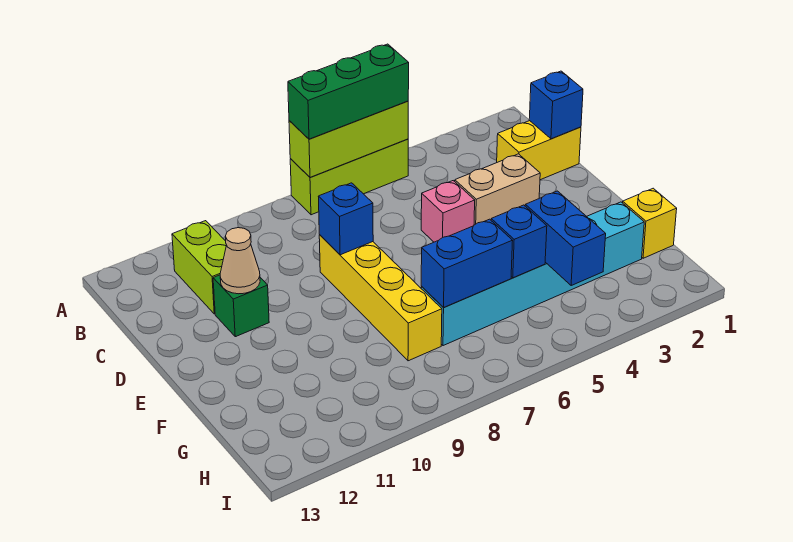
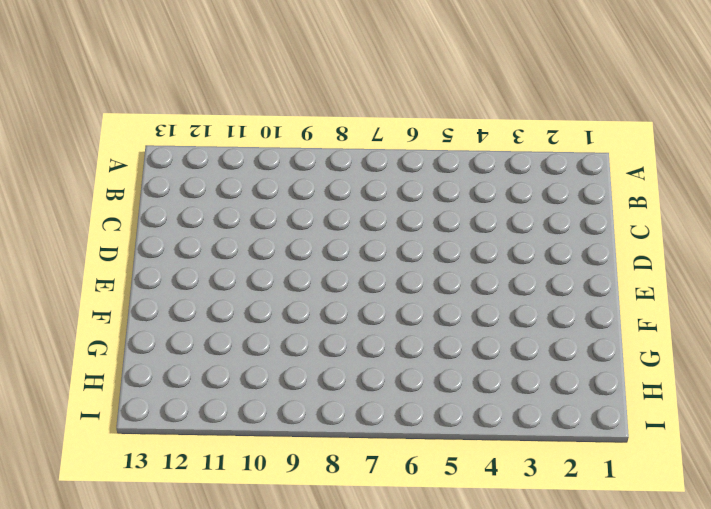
none -> lime 1x3 brick [290,139,408,215]
none -> lime 1x2 brick [172,221,226,314]
none -> yellow 1x2 brick [497,121,581,180]

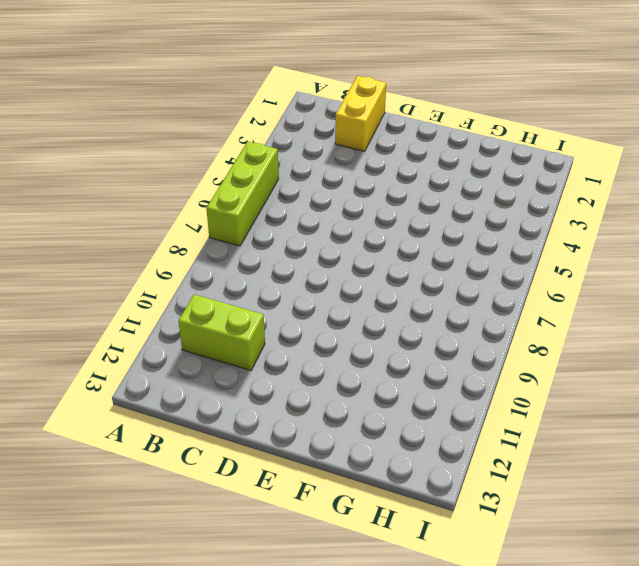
none -> tan 1x2 brick [455,154,540,225]
none -> pink 1x1 brick [421,181,475,242]
none -> yellow 1x4 brick [319,235,442,361]

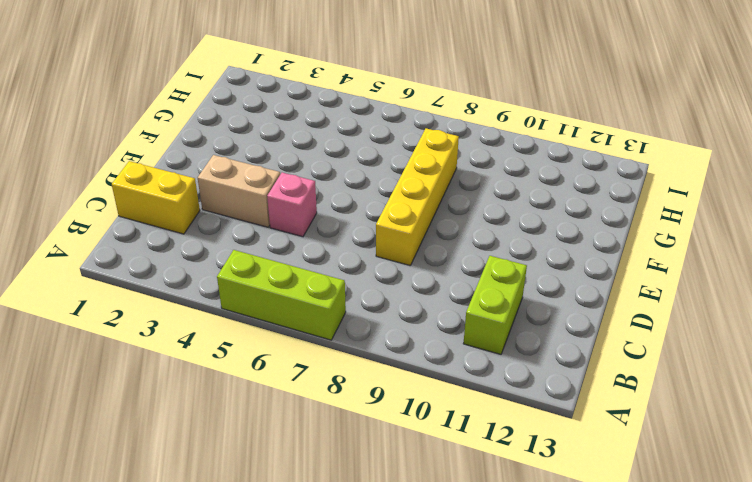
none -> green 1x1 brick [213,275,269,337]
none -> yellow 1x1 brick [623,188,677,258]
none -> cyan 1x6 brick [421,202,644,346]

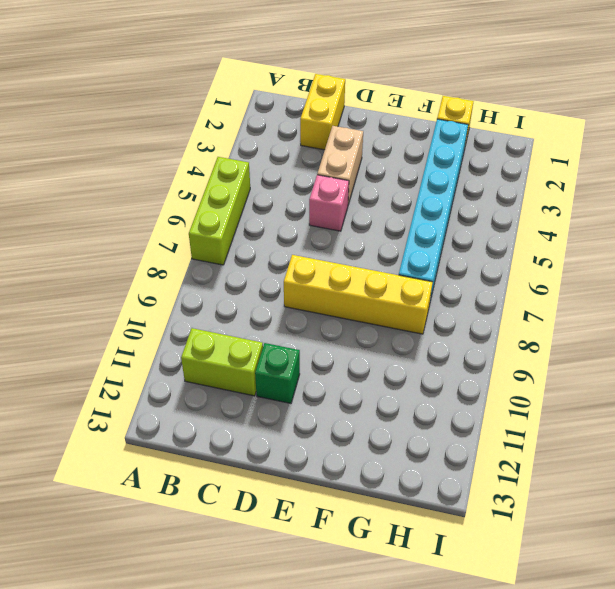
none -> lime 1x3 brick [289,101,408,178]
none -> blue 1x1 brick [529,71,583,139]
none -> blue 1x1 brick [318,183,373,255]

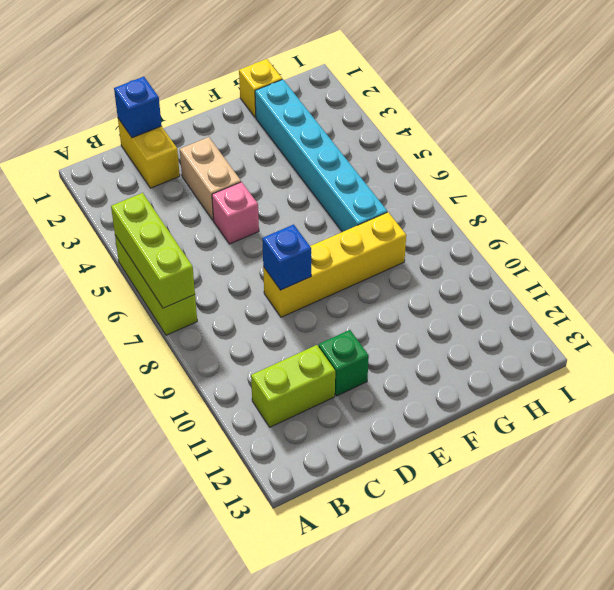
none -> tan 1x1 cone [220,228,260,294]
none -> blue 1x2 brick [525,191,606,285]
none -> blue 1x1 brick [491,205,547,278]

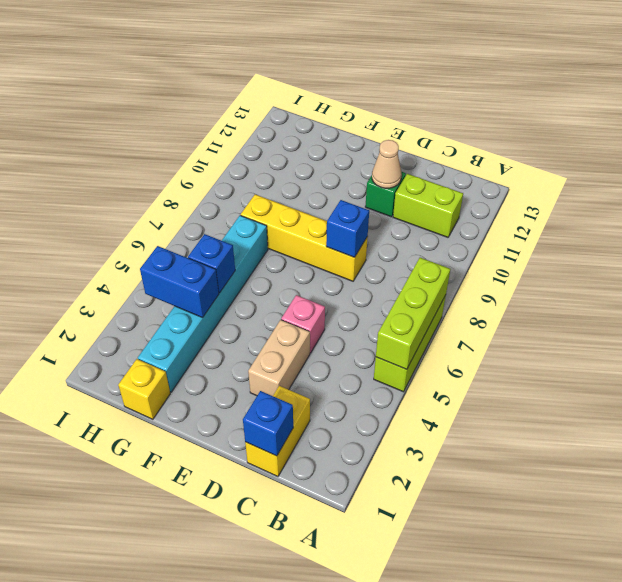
none -> blue 1x2 brick [421,219,513,308]
none -> green 1x3 brick [288,44,409,139]

